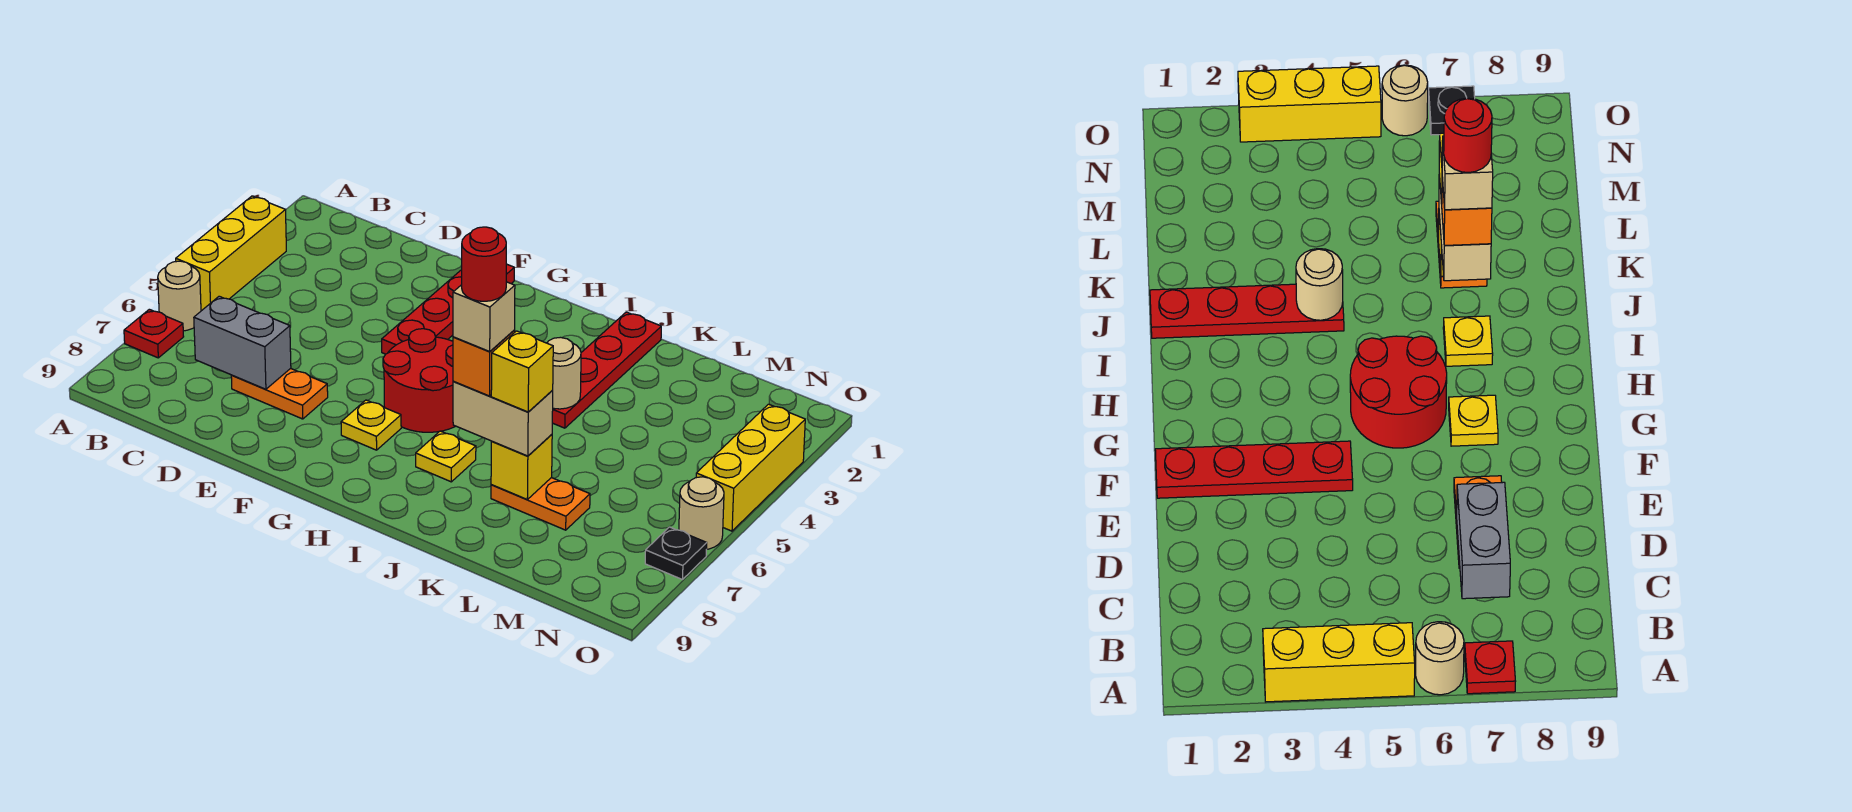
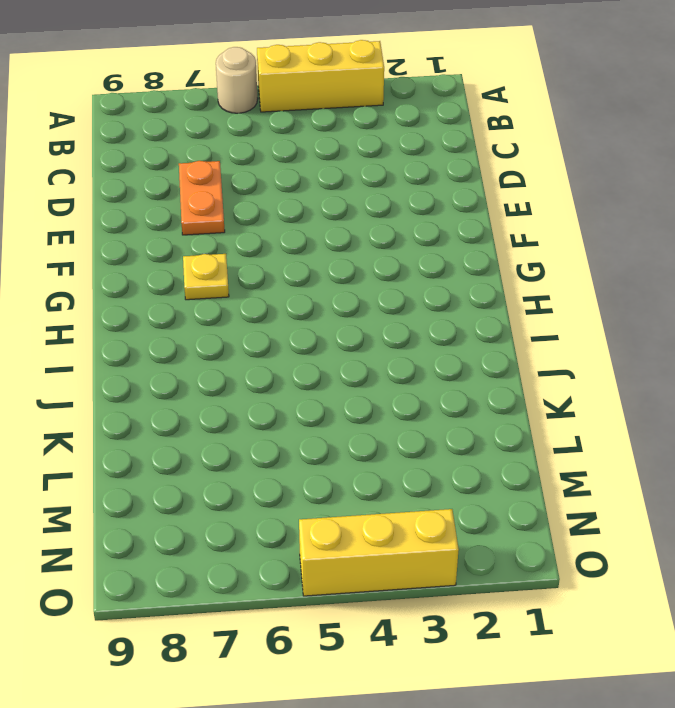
none -> red 1x1 plate [124,309,184,358]
none -> red 1x4 plate [382,264,514,354]
none -> red 2x2 round brick [383,329,456,432]

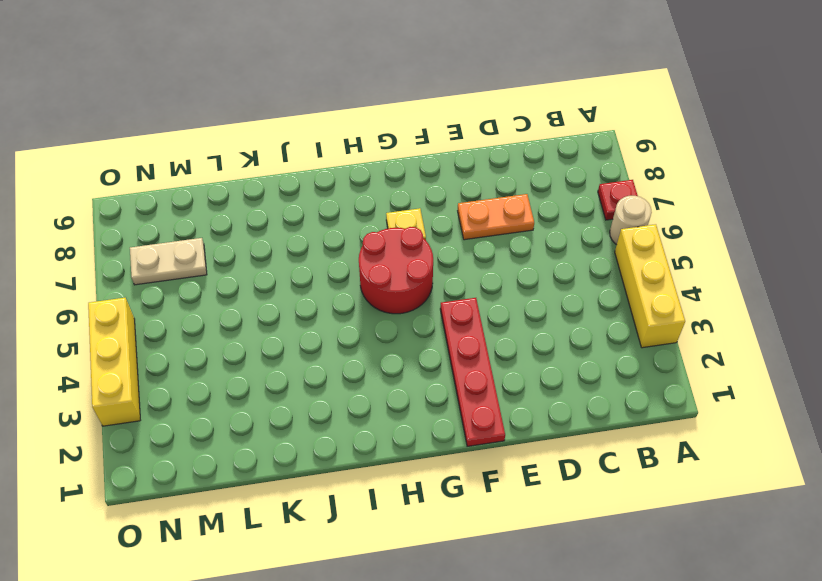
tan 1x2 plate [130,238,207,285] -> none
none -> yellow 1x1 plate [416,431,476,482]
none -> red 1x4 plate [552,312,661,428]
none -> orange 1x2 plate [491,478,590,530]

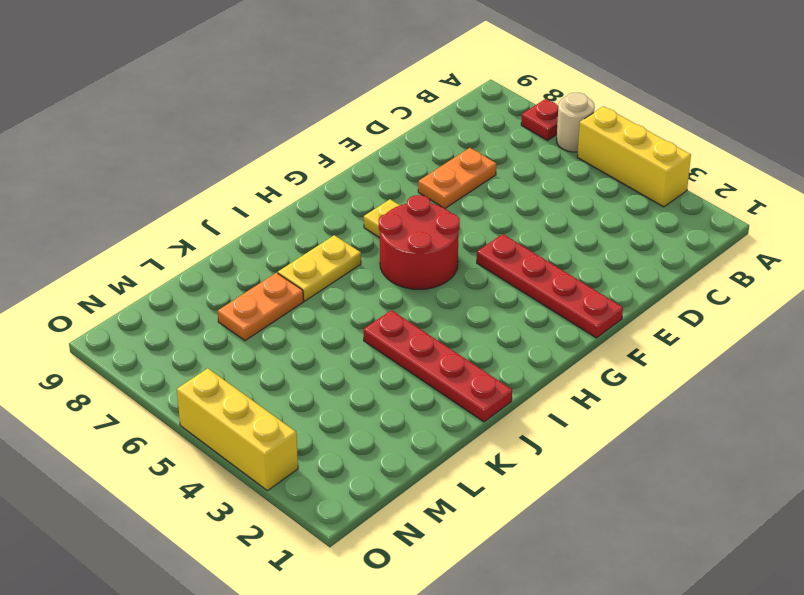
yellow 1x2 plate [278,235,361,301] -> yellow 1x1 plate [416,431,476,482]
none -> tan 1x1 round brick [679,477,724,549]
none -> black 1x1 plate [645,527,707,580]
none -> grey 1x2 brick [194,296,291,389]

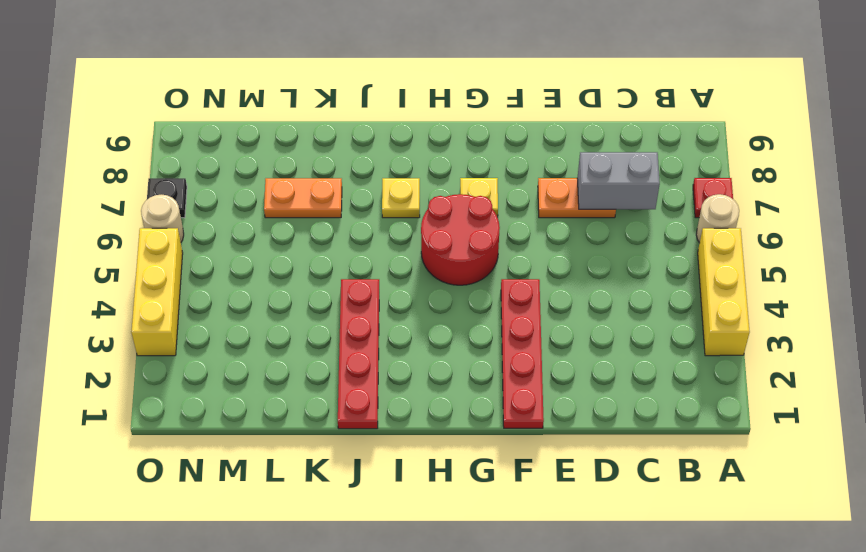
none -> tan 1x1 round brick [547,337,581,409]
none -> yellow 1x1 brick [491,434,552,499]
none -> tan 1x2 brick [453,381,553,456]

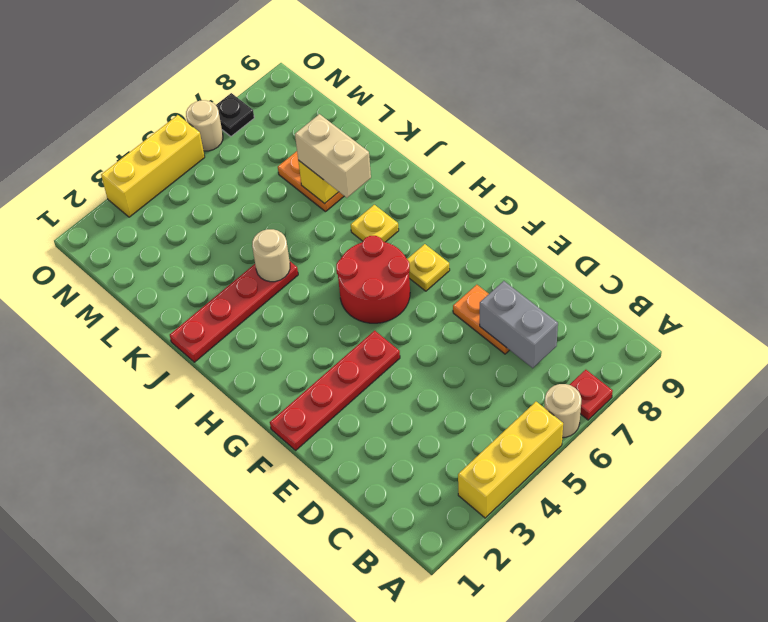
none -> orange 1x1 brick [453,330,515,396]
none -> yellow 1x1 brick [491,331,553,412]
none -> tan 1x1 brick [453,282,515,351]

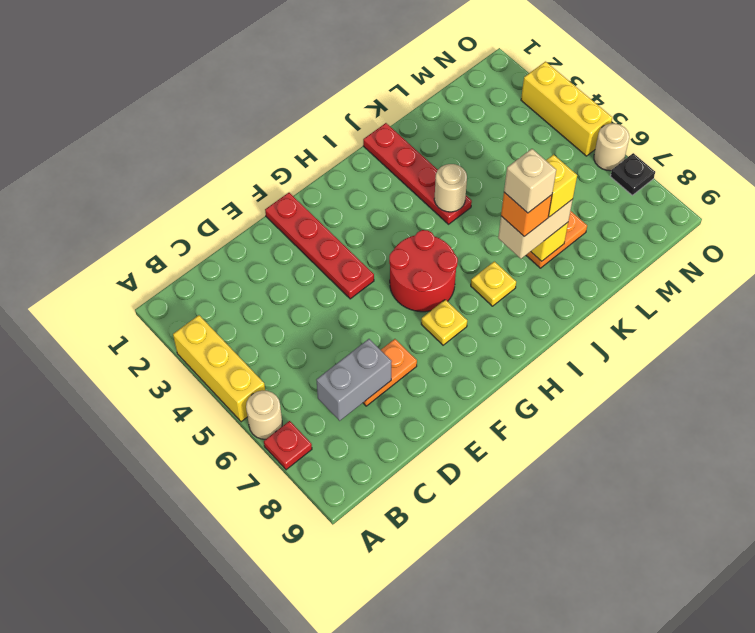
none -> red 1x1 round brick [462,227,506,301]

